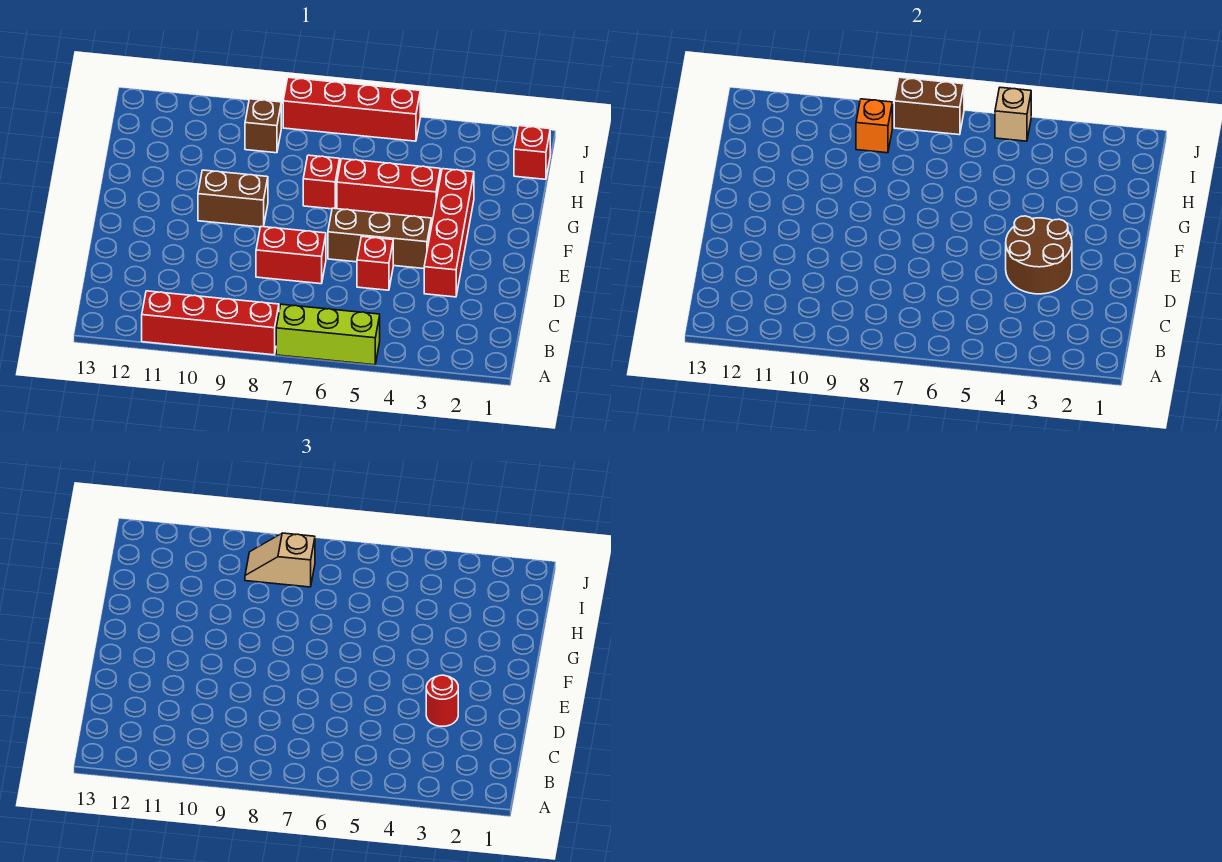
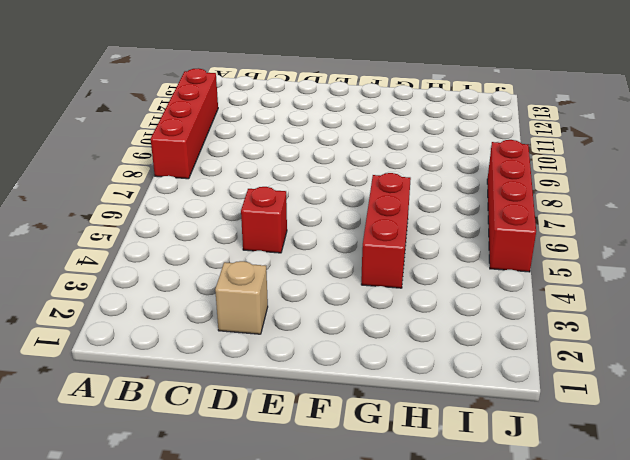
tan 1x1 brick [215,261,268,334] -> tan 1x1 brick moved to [995,87,1031,141]
none -> lime 1x3 brick [276,304,380,365]
none -> red 1x4 brick [424,169,474,297]
none -> red 1x2 brick [256,227,326,284]

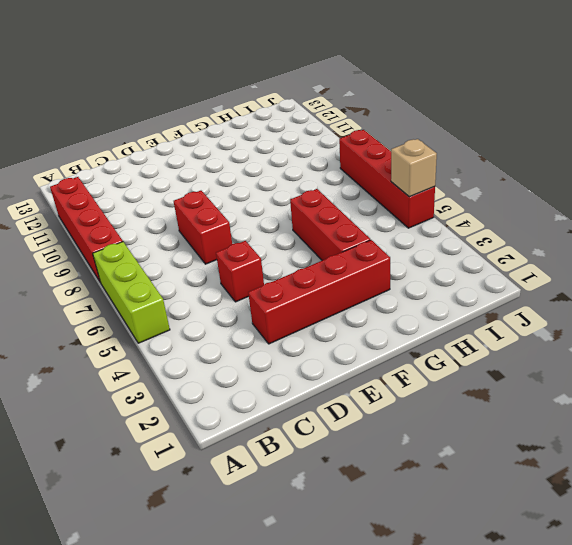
none -> brown 1x3 brick [328,208,431,269]
none -> brown 1x2 brick [198,170,268,227]
none -> red 1x1 brick [303,155,340,209]

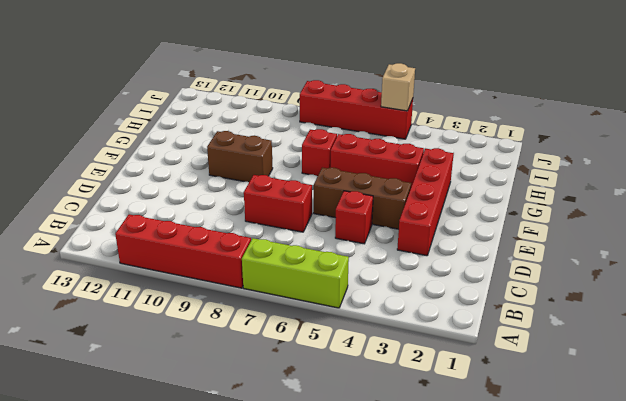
none -> red 1x1 brick [514,126,550,179]
none -> brown 1x1 brick [245,99,281,153]
none -> brown 2x2 round brick [1006,216,1072,294]

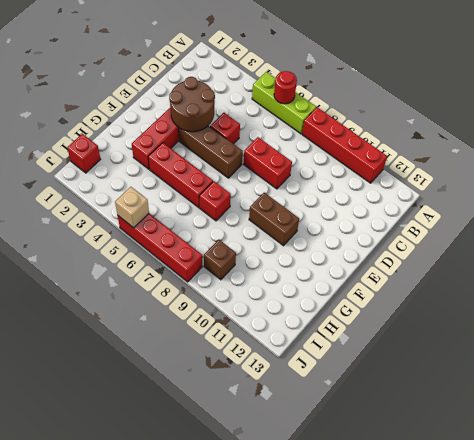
red 1x1 round brick [274,71,297,104] -> red 1x1 round brick moved to [426,675,458,726]
none -> orange 1x1 brick [856,99,892,153]
none -> brown 1x2 brick [894,77,964,135]
none -> tan 1x2 slope [245,533,315,587]

